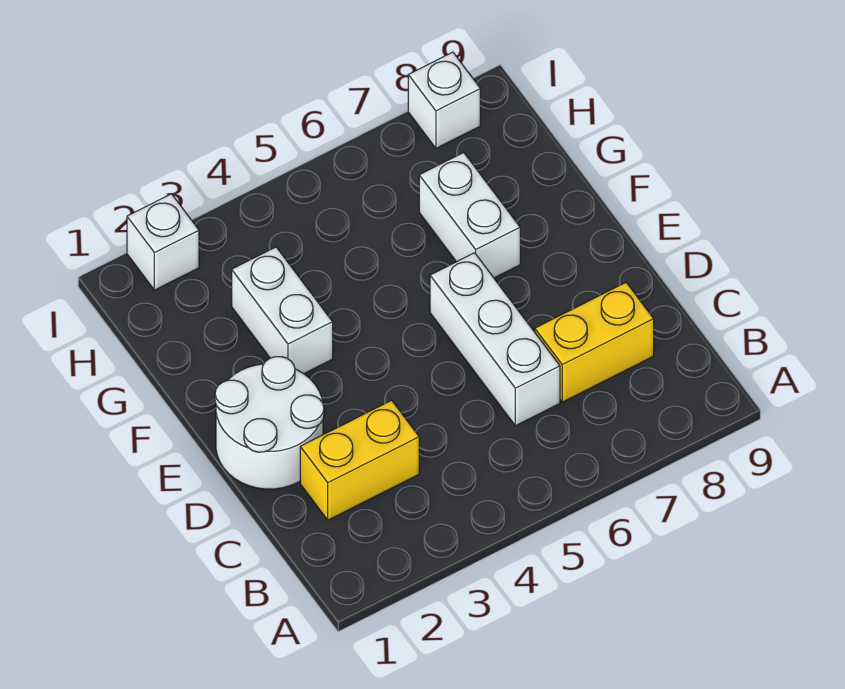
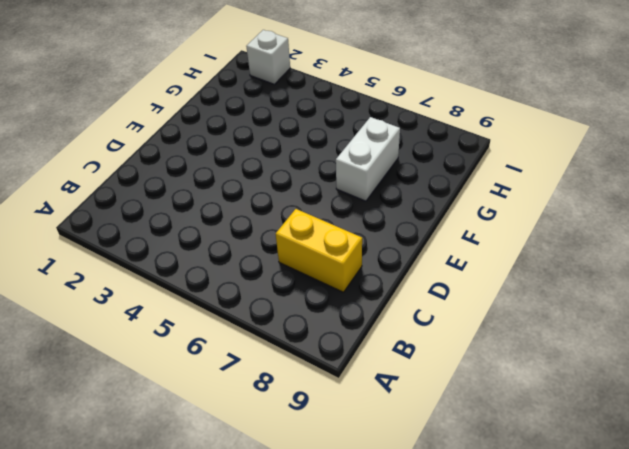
none -> yellow 1x2 brick [300,400,419,520]
none -> white 1x3 brick [430,253,560,426]

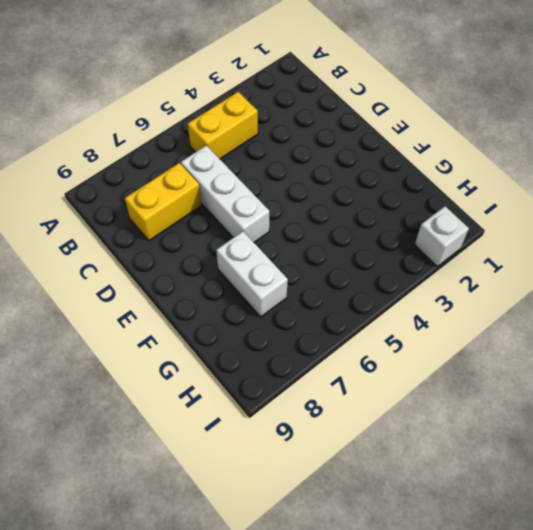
yellow 1x2 brick [188,92,258,159] -> yellow 1x2 brick moved to [300,400,419,520]
none -> white 2x2 round brick [215,357,324,489]
none -> white 1x2 brick [232,247,333,374]

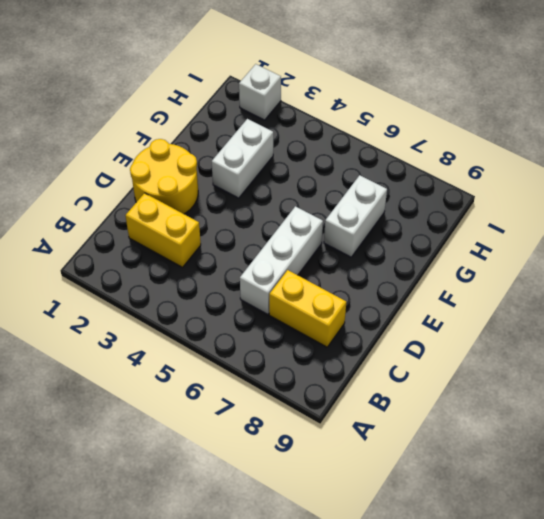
yellow 2x2 round brick [130,139,198,214] -> white 2x2 round brick [215,357,324,489]
none -> white 1x1 brick [408,52,480,148]

